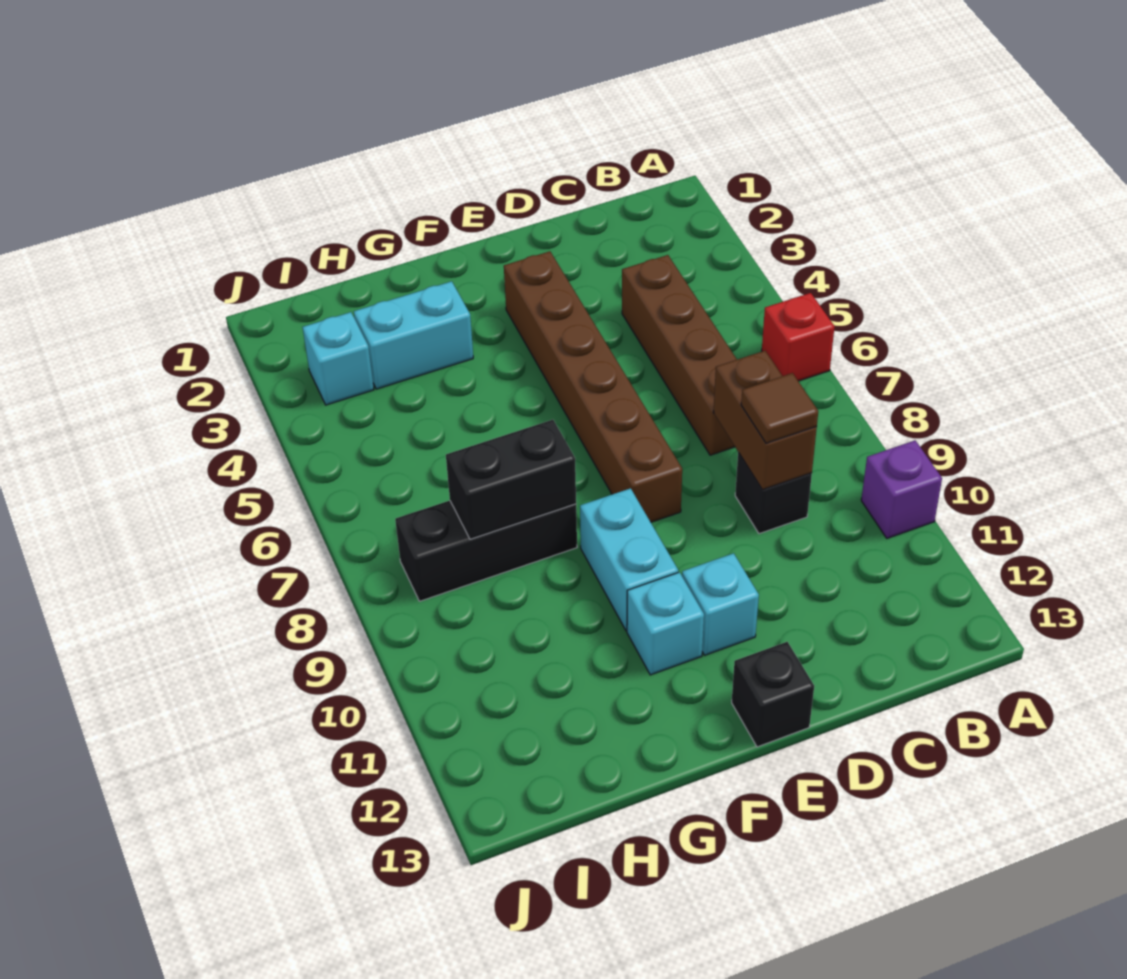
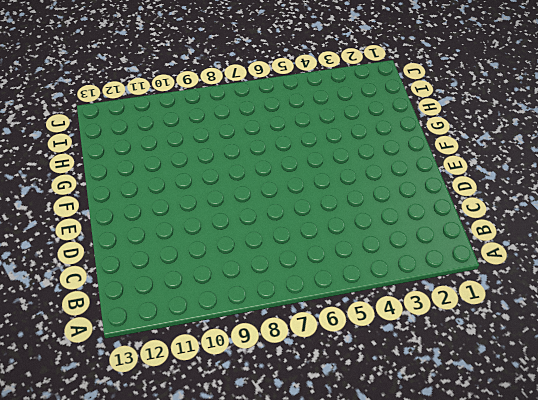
none -> red 1x1 brick [762,293,835,381]
none -> purple 1x1 brick [861,440,942,538]
none -> brown 1x4 brick [622,255,737,455]

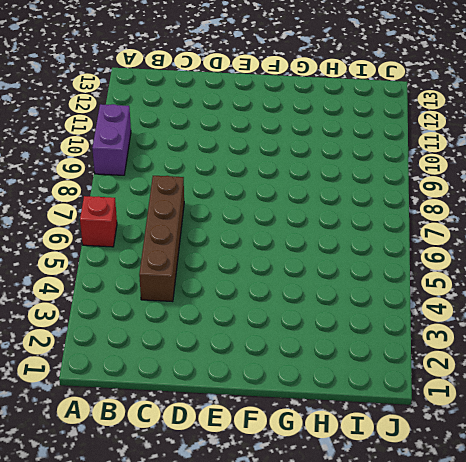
purple 1x2 brick [92,104,131,175] -> purple 1x1 brick [861,440,942,538]
none -> black 1x1 brick [735,452,812,534]
none -> brown 1x6 brick [504,251,682,522]
none -> cyan 1x1 brick [682,553,759,655]

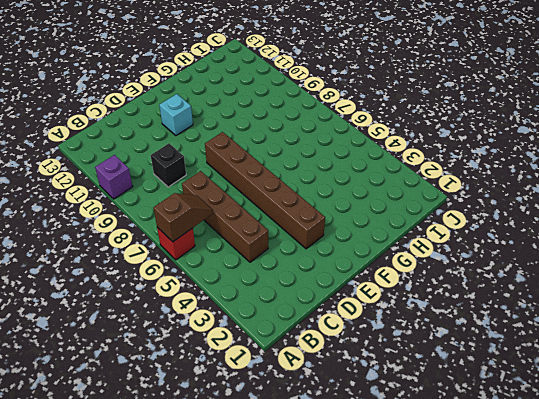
brown 1x2 slope [153,193,213,242] -> none
none -> black 1x1 brick [732,642,814,747]
none -> cyan 1x2 brick [580,488,678,631]
none -> cyan 1x1 brick [627,572,704,675]

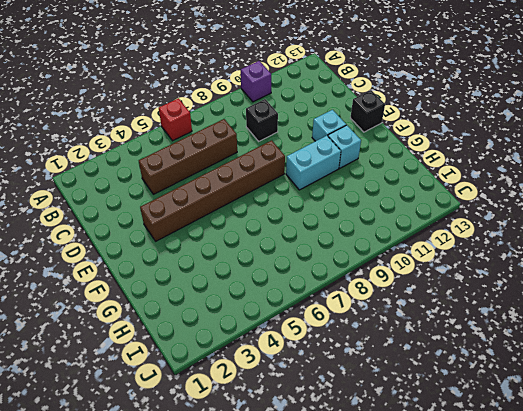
none -> cyan 1x2 brick [354,281,473,389]
none -> black 1x3 brick [395,501,577,601]
none -> cyan 1x1 brick [303,312,374,405]

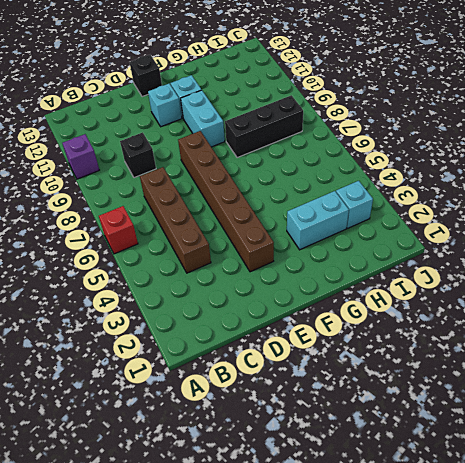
none -> brown 1x2 brick [713,351,817,490]
none -> black 1x2 brick [446,420,576,539]
none -> brown 1x1 tile [741,373,818,443]

